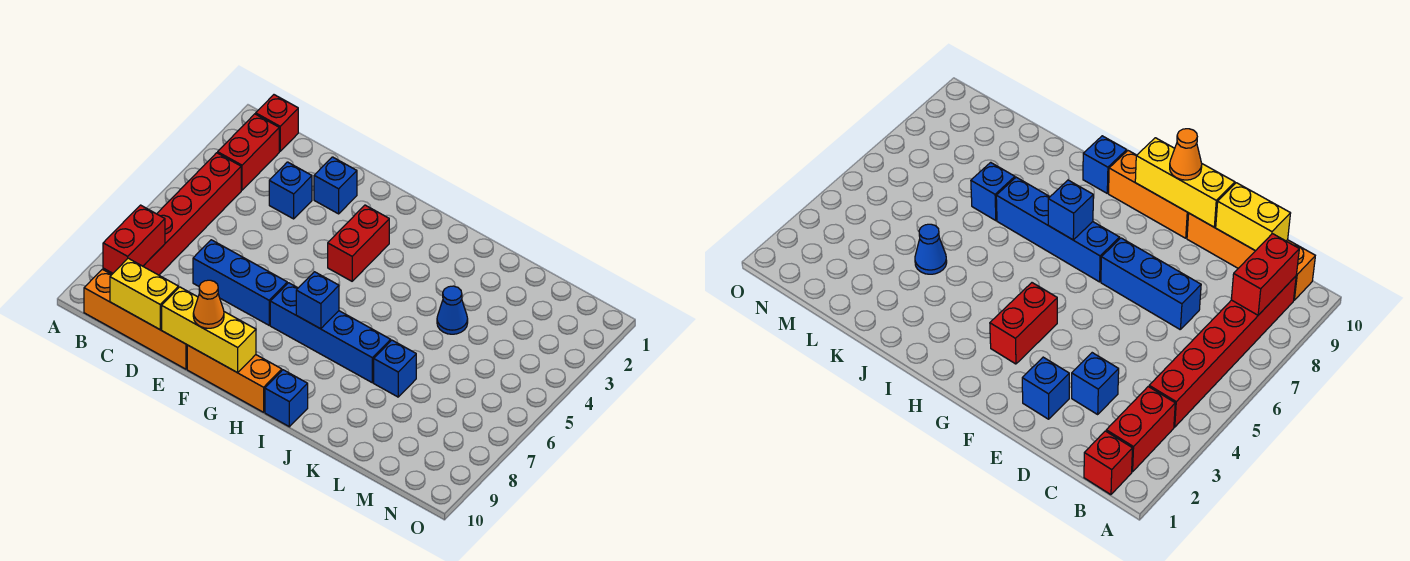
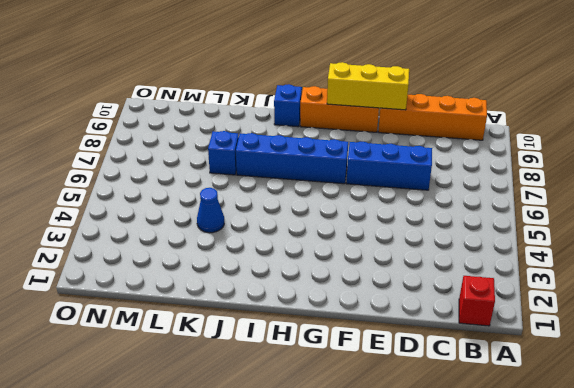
none -> red 1x2 brick [218,114,279,190]
none -> red 1x6 brick [103,153,241,275]
none -> blue 1x1 brick [269,162,312,219]

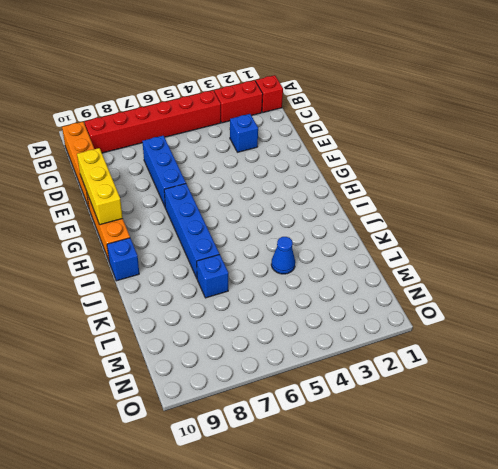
none -> blue 1x1 brick [314,157,357,214]
none -> red 1x2 brick [328,205,389,281]
none -> red 1x2 brick [103,205,165,273]

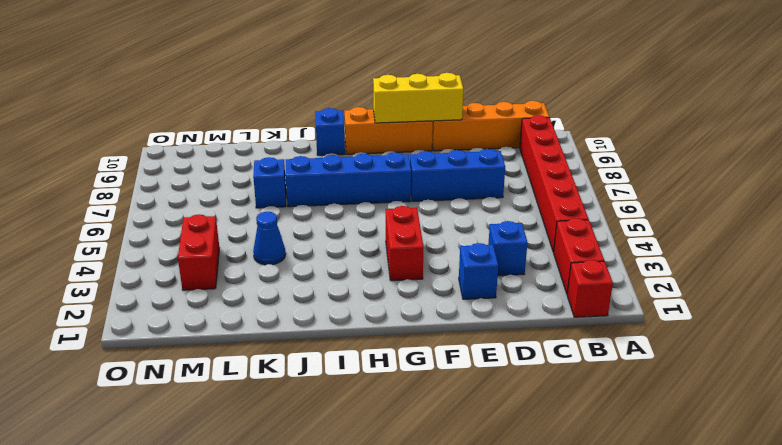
red 1x2 brick [178,214,219,290] -> red 1x2 brick moved to [103,205,165,273]
none -> yellow 1x2 brick [110,258,178,329]
none -> blue 1x1 brick [296,272,339,329]
none -> orange 1x1 cone [193,280,224,328]

